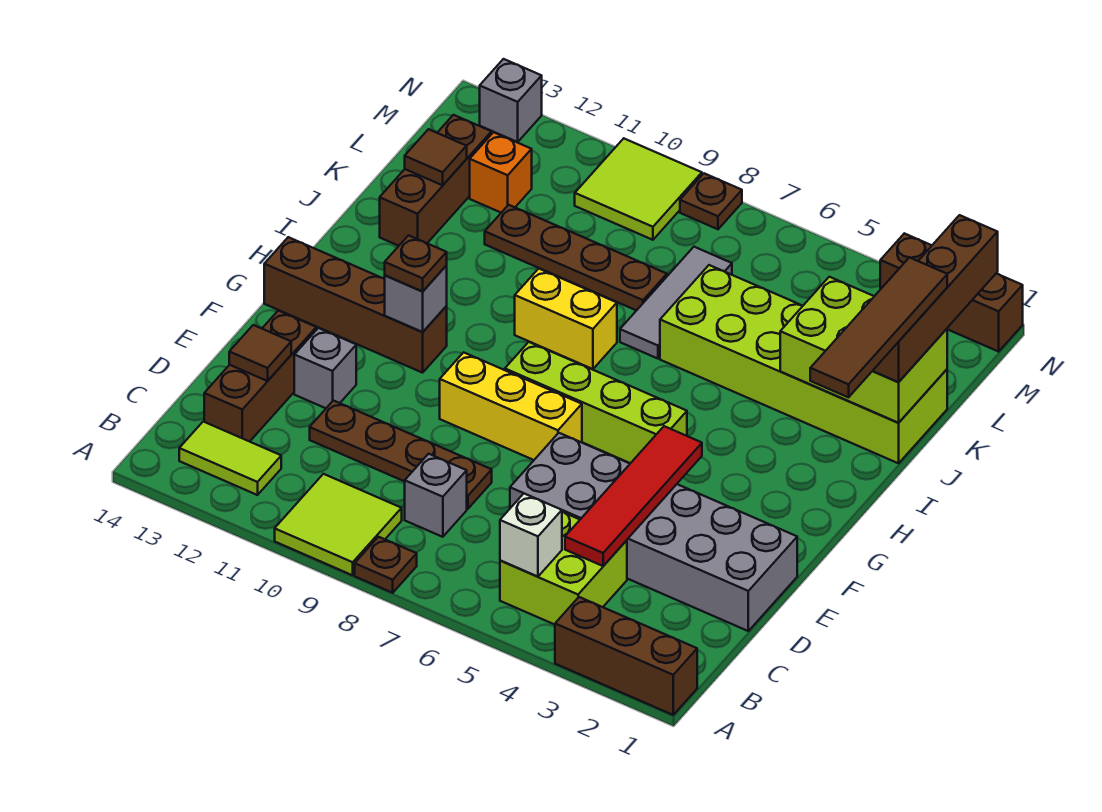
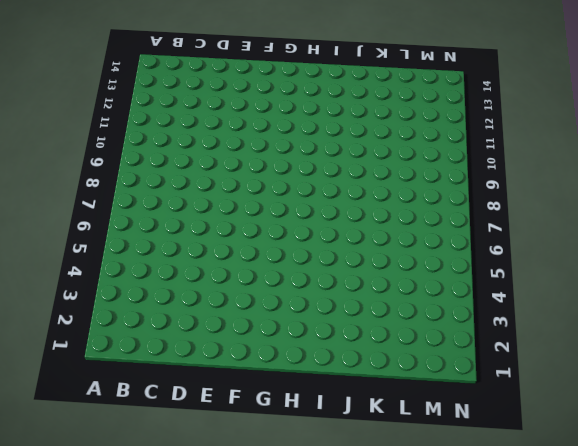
none -> brown 1x3 brick [555,597,697,715]
none -> brown 1x1 plate [355,537,417,593]
none -> lime 2x2 tile [275,474,402,575]
none -> lime 2x2 brick [500,512,627,625]

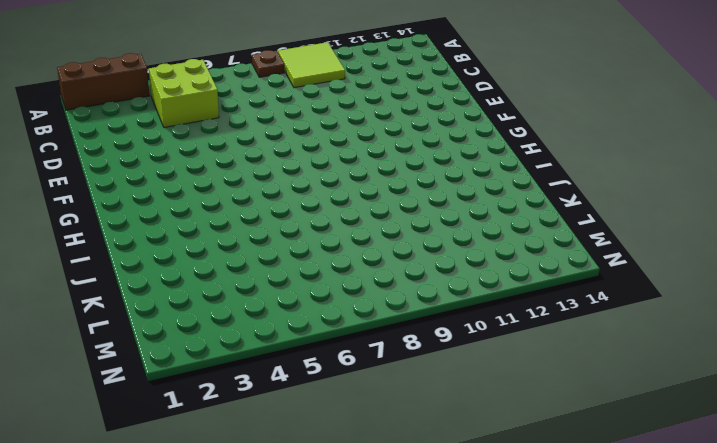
none -> lime 1x2 tile [179,422,281,495]
none -> grey 1x1 brick [405,454,467,537]
none -> brown 1x3 brick [204,311,316,442]
none -> grey 2x6 brick [510,433,797,631]

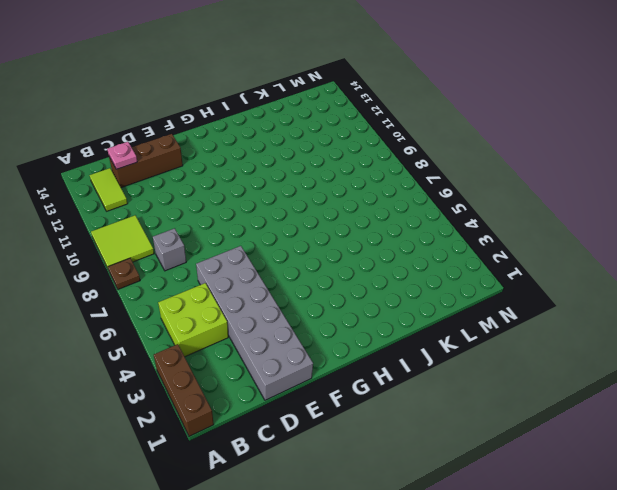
pink 1x1 plate [107,142,137,169] -> none
none -> brown 1x4 plate [310,401,492,509]
none -> grey 1x1 brick [294,328,356,408]
none -> yellow 1x3 brick [440,352,582,460]
none -> lime 1x4 brick [505,342,687,463]

